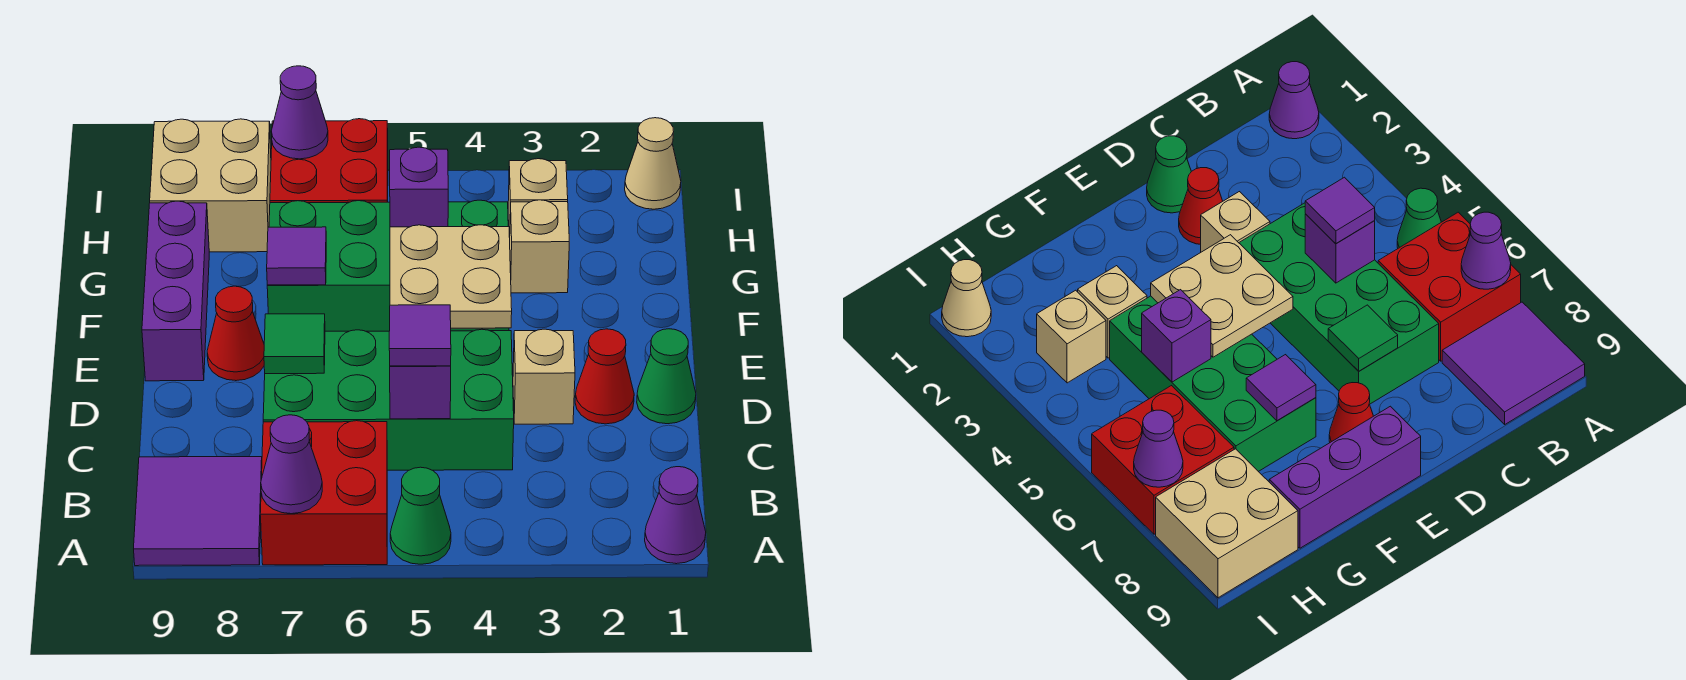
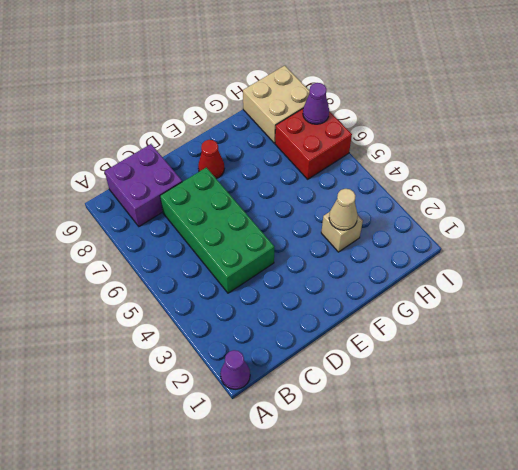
purple 2x2 brick [105,144,182,226] -> purple 2x2 tile [134,457,262,566]
tan 1x1 cone [329,189,358,230] -> tan 1x1 cone moved to [625,118,681,209]
none -> green 1x1 cone [390,467,451,564]
none -> red 2x2 brick [260,421,387,565]
none -> green 1x1 cone [637,329,696,424]

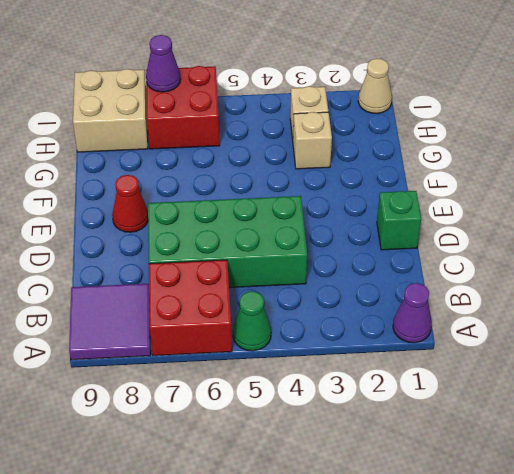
green 1x1 brick [377,191,421,250] -> green 1x1 cone [637,329,696,424]
none -> red 1x1 cone [575,329,634,424]
none -> tan 1x1 brick [513,329,575,424]
none -> purple 1x3 brick [142,201,209,381]

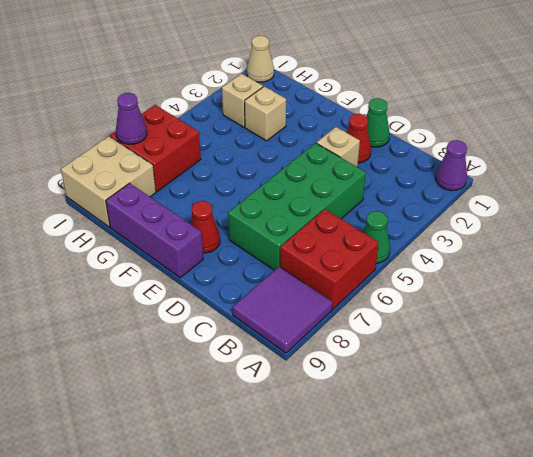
none -> green 2x4 brick [267,200,509,331]
none -> purple 1x1 cone [261,415,322,514]
none -> purple 1x1 brick [390,366,451,419]

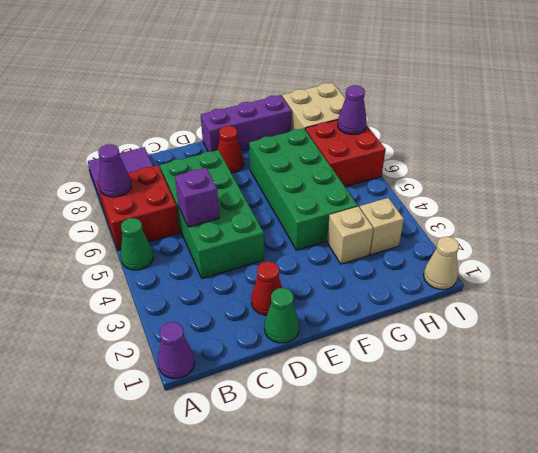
none -> tan 1x1 brick [513,329,575,424]
none -> green 1x1 tile [264,314,325,374]
none -> tan 2x2 plate [390,225,512,328]

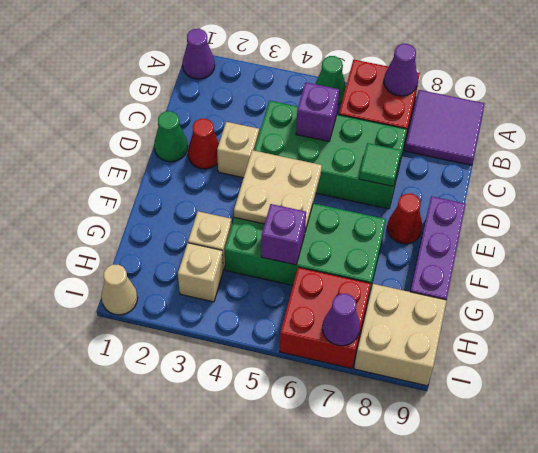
none -> purple 1x1 tile [267,227,326,285]
none -> purple 1x1 tile [389,305,451,366]

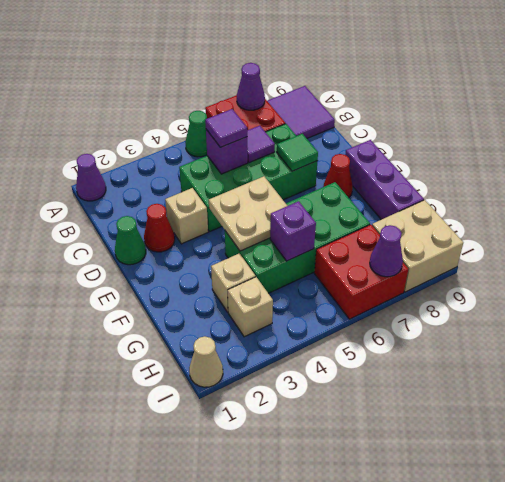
purple 1x1 tile [247,126,275,163] -> purple 1x1 tile moved to [267,227,326,285]

